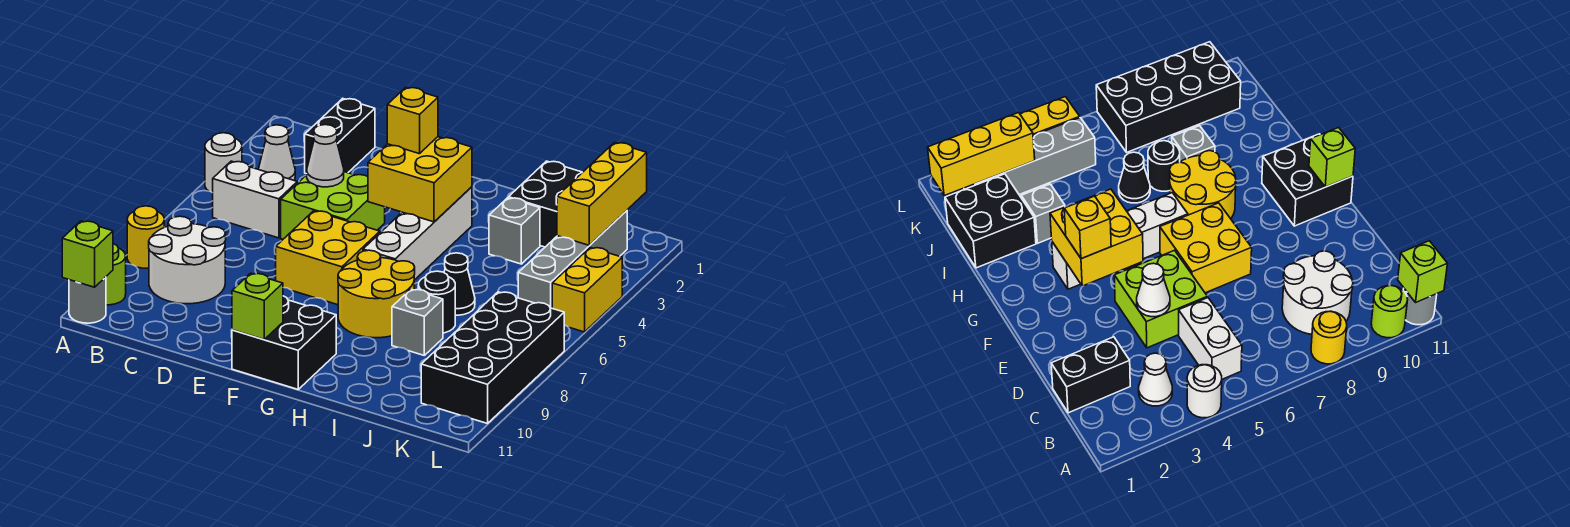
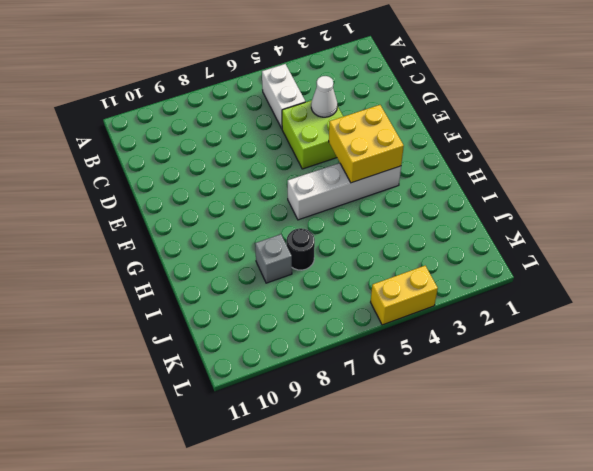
none -> white 1x1 round brick [205,133,242,193]
none -> yellow 1x1 round brick [127,206,164,268]
none -> lime 1x1 round brick [106,244,126,305]

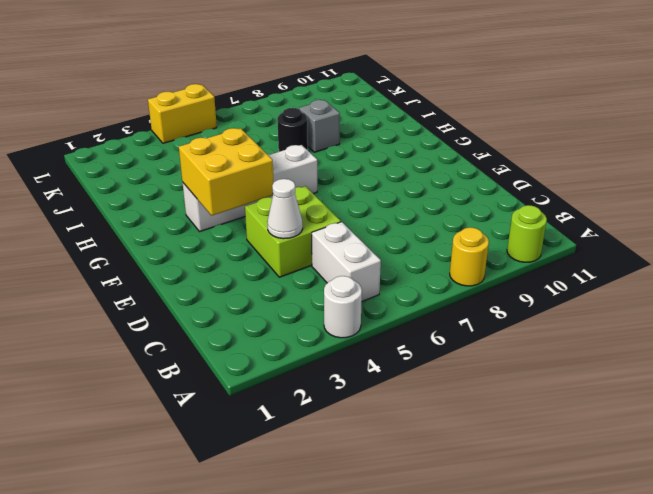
none -> grey 1x1 round brick [69,277,106,323]
none -> white 1x1 cone [259,125,295,180]
none -> white 2x2 round brick [149,216,226,304]

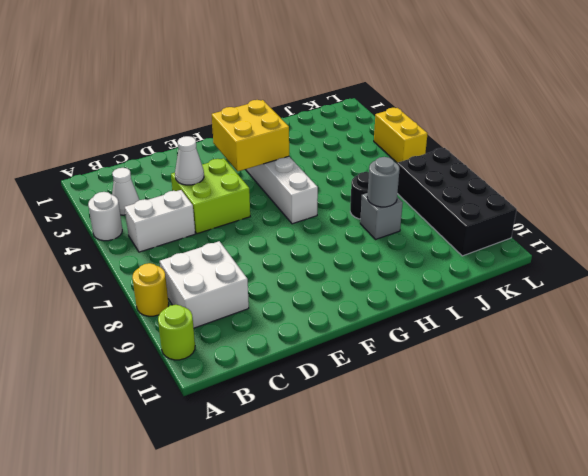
white 2x2 brick [160,241,249,328] -> white 2x2 round brick [149,216,226,304]
grey 1x1 round brick [367,157,399,207] -> grey 1x1 round brick moved to [69,277,106,323]
none -> black 1x2 brick [305,98,375,174]
none -> yellow 2x2 brick [276,211,380,305]
none -> black 2x2 brick [232,296,336,389]

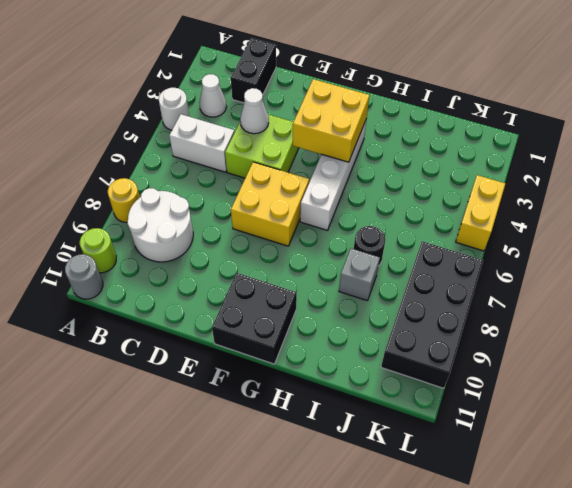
none -> yellow 2x2 round brick [338,250,415,338]
none -> black 2x2 brick [509,161,582,247]
none -> grey 1x1 brick [489,198,540,264]

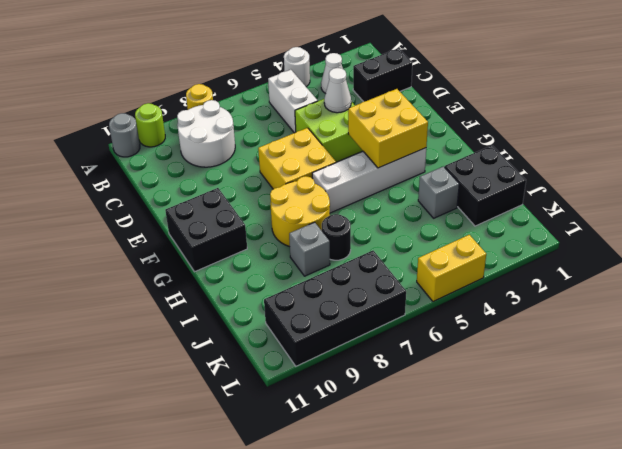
none -> black 1x1 cone [444,253,475,315]
none -> grey 1x4 brick [518,211,627,308]
none -> lime 1x1 brick [62,221,113,287]

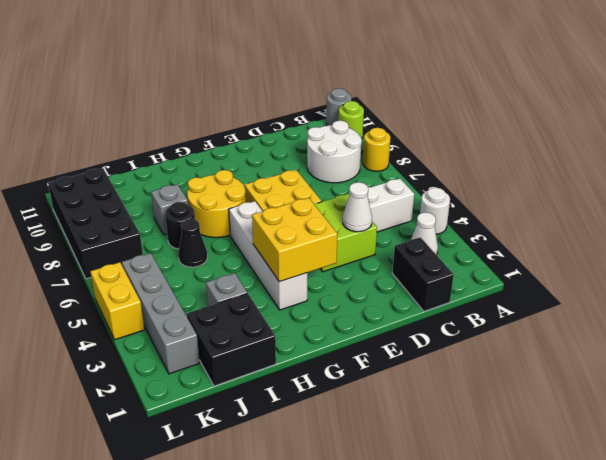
none -> black 2x2 brick [232,296,336,389]
none -> lime 1x1 brick [62,221,113,287]
none -> lime 1x1 brick [232,273,283,340]

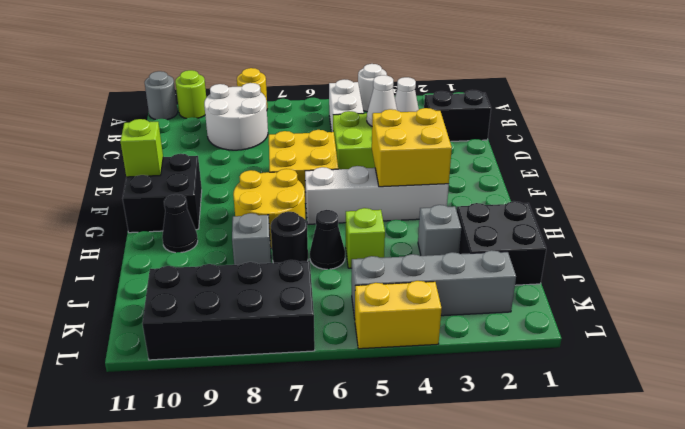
black 1x1 cone [162,194,198,253] -> none
lime 1x1 brick [346,208,385,268] -> lime 1x1 brick moved to [62,221,113,287]
none -> yellow 1x3 brick [557,143,647,245]
none -> yellow 1x1 brick [387,87,438,154]

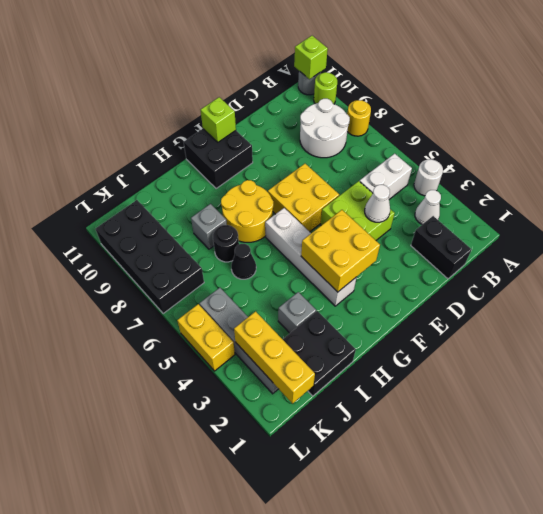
none -> yellow 1x1 brick [387,87,438,154]

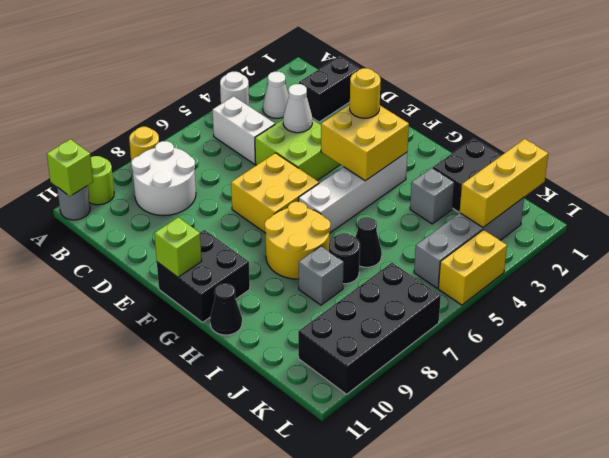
yellow 1x1 round brick [350,68,380,118] -> yellow 1x1 brick [387,87,438,154]
black 1x1 cone [210,284,242,335] -> none

